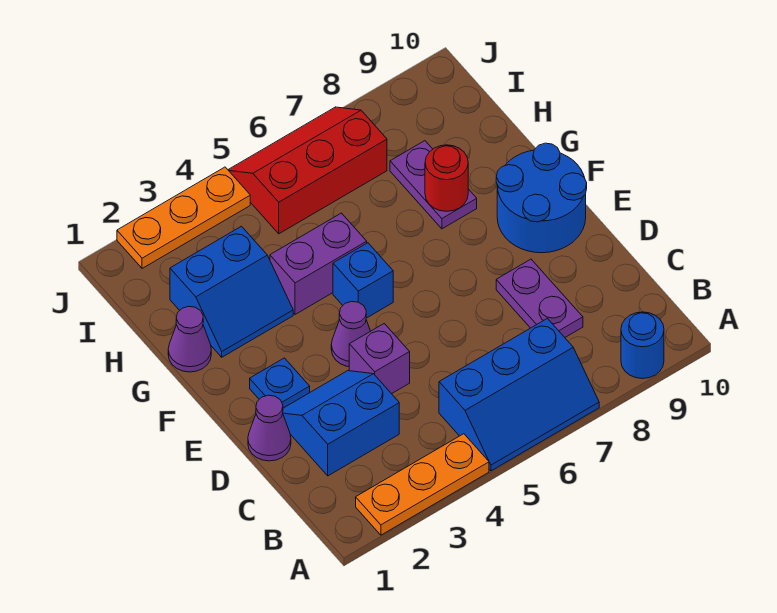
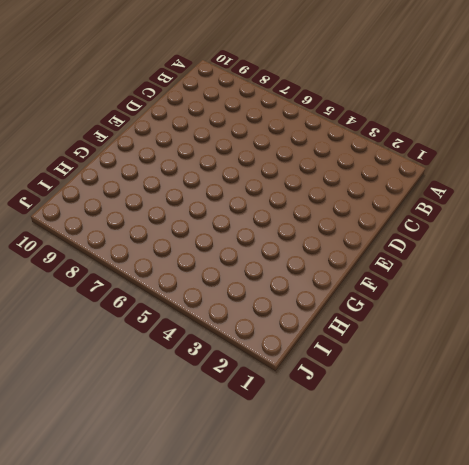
none -> orange 1x3 plate [356,434,489,535]
none -> blue 2x3 slope [439,319,599,471]
none -> blue 1x1 round brick [621,312,664,379]

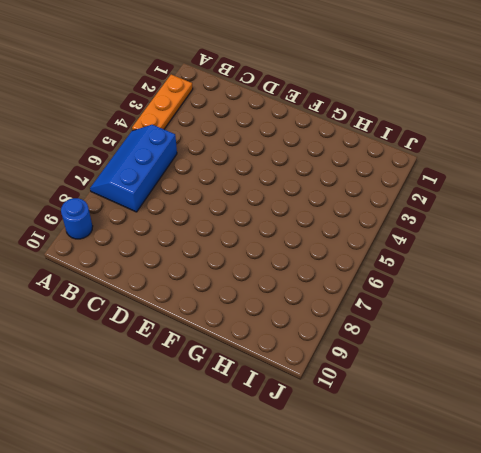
none -> blue 2x2 slope [283,371,399,476]
none -> purple 1x2 plate [496,259,583,337]
none -> purple 1x1 cone [248,395,291,461]

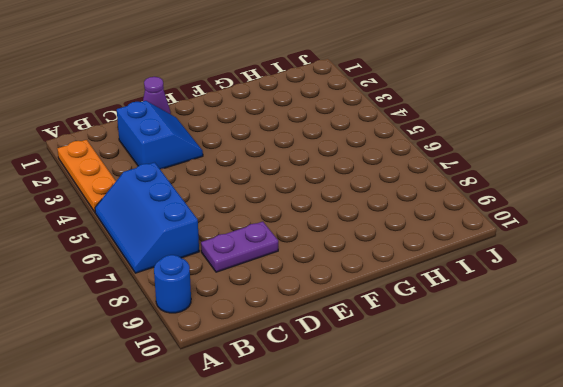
none -> purple 1x1 brick [349,324,410,394]
none -> blue 1x1 plate [250,358,310,408]
none -> purple 1x1 cone [331,301,370,367]

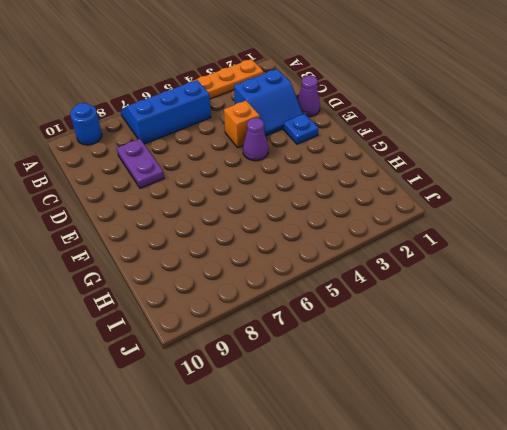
orange 1x1 brick [224,101,259,147] -> purple 1x1 brick [349,324,410,394]
none -> blue 2x2 round brick [496,143,587,253]
none -> blue 1x1 brick [333,243,393,318]
none -> purple 1x1 cone [168,306,211,372]

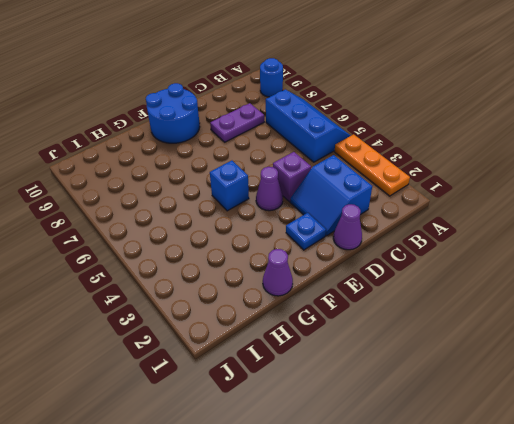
none -> blue 2x2 slope [170,226,293,357]
none -> purple 1x2 brick [270,213,367,315]
none -> purple 1x2 plate [390,141,477,229]

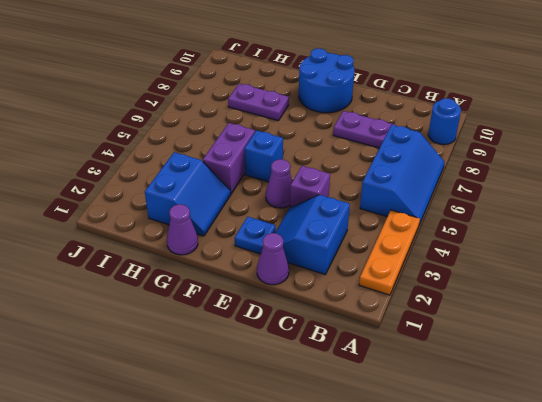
none -> red 2x3 slope [228,107,387,234]
none -> orange 1x3 plate [117,167,250,268]
none -> red 1x1 round brick [425,145,468,211]

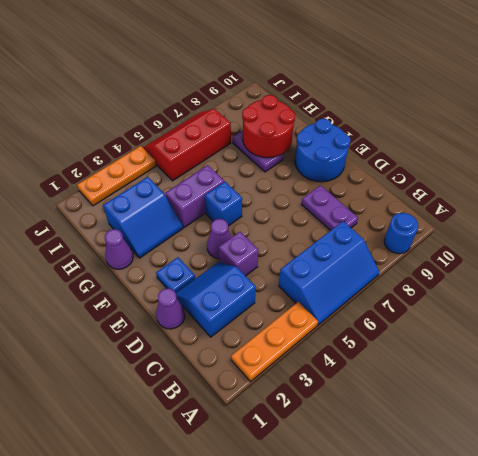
red 2x2 round brick [242,95,295,158] -> red 1x1 round brick [425,145,468,211]

